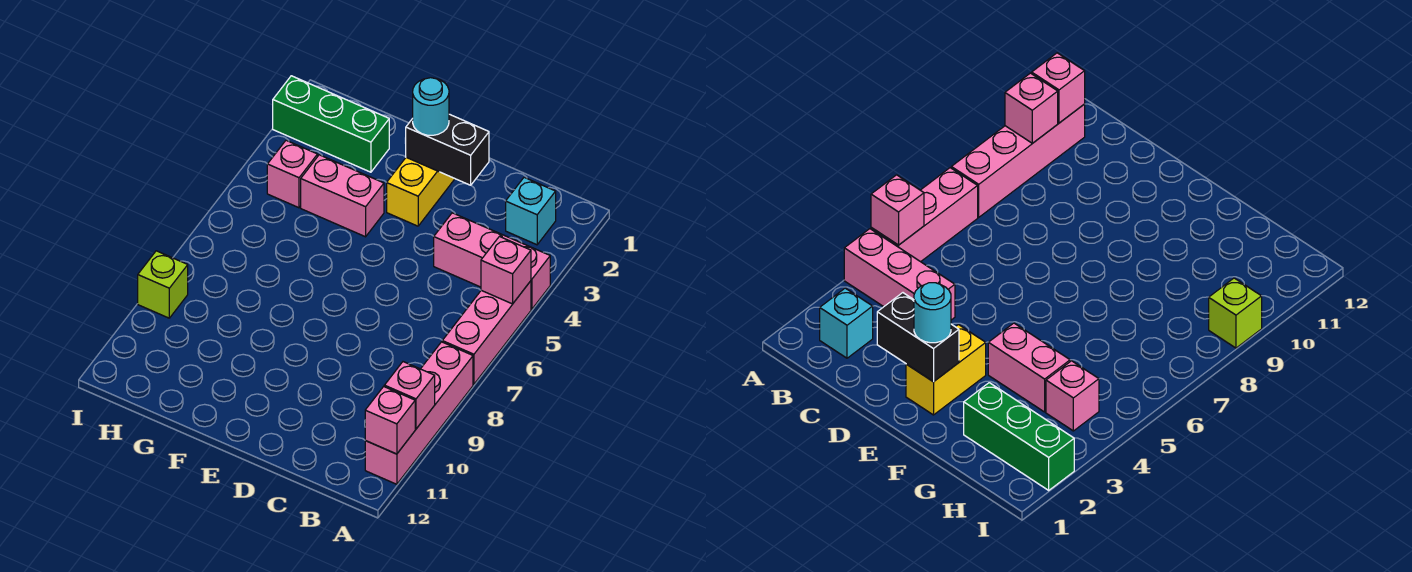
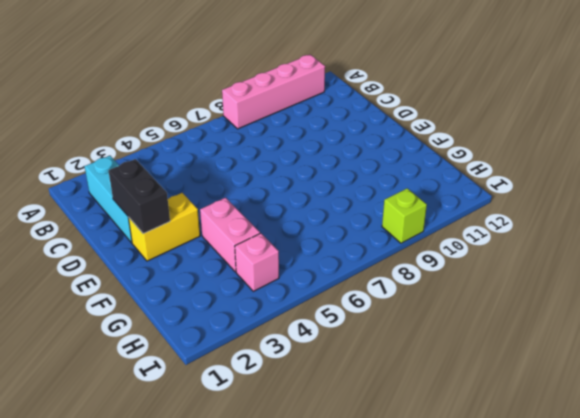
cyan 1x3 brick [85,156,132,243] -> cyan 1x1 brick [506,177,556,245]
none -> pink 1x3 brick [434,213,550,309]
none -> pink 1x3 brick [442,281,531,384]
none -> green 1x3 brick [273,76,389,172]

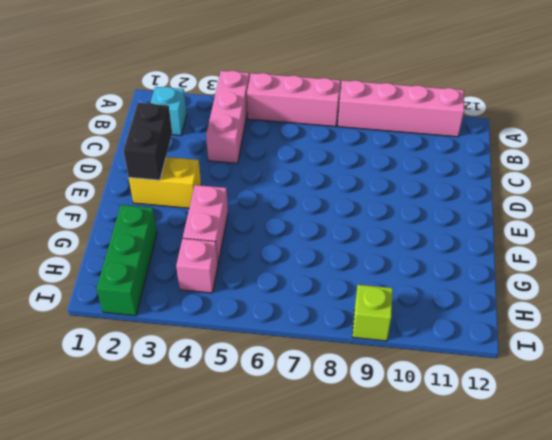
none -> pink 1x1 brick [481,237,531,304]
none -> pink 1x1 brick [384,362,435,429]
none -> pink 1x1 brick [365,387,415,454]

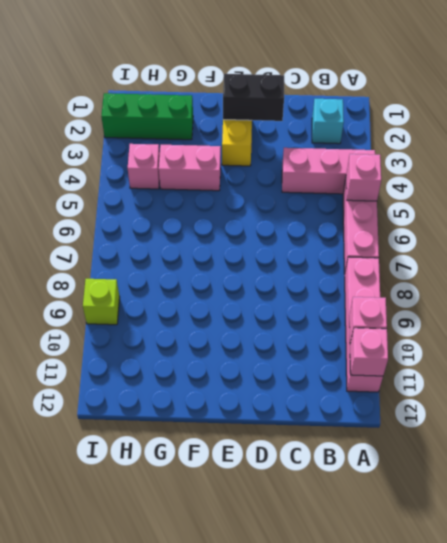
none -> cyan 1x1 round brick [413,78,449,135]

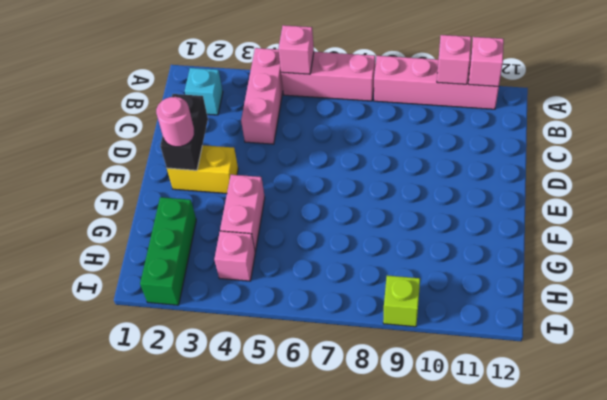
pink 1x1 round brick [156,97,194,147] -> cyan 1x1 round brick [413,78,449,135]

